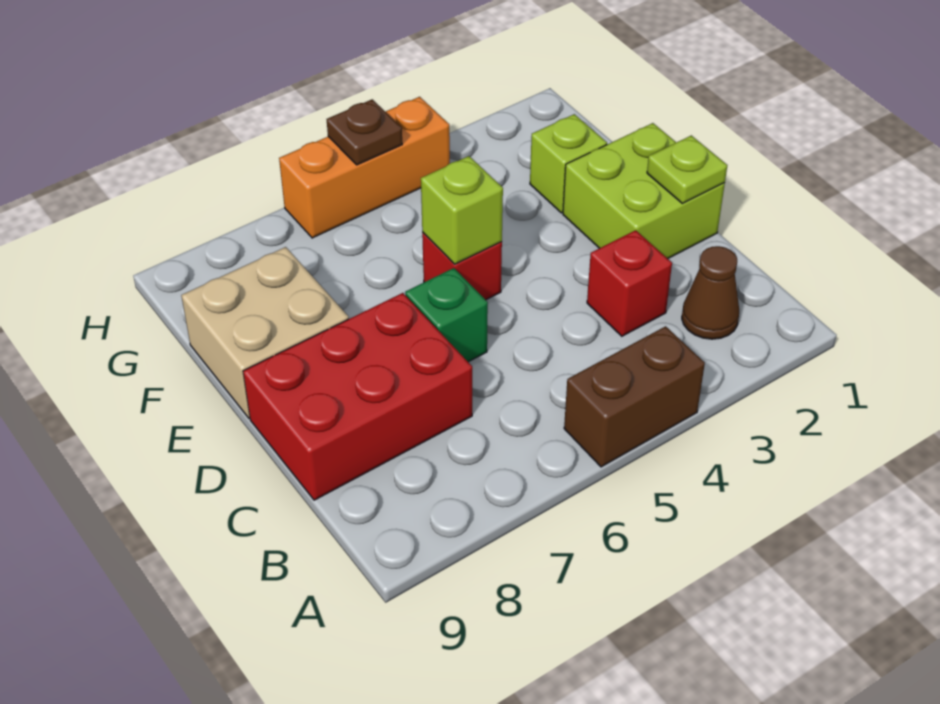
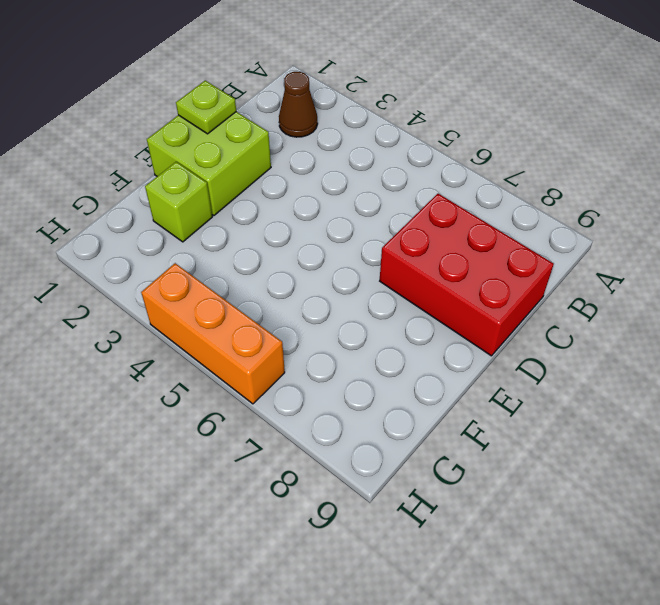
none -> brown 1x2 brick [564,326,705,467]
none -> red 1x1 brick [587,230,672,336]
none -> green 1x1 brick [405,268,488,362]

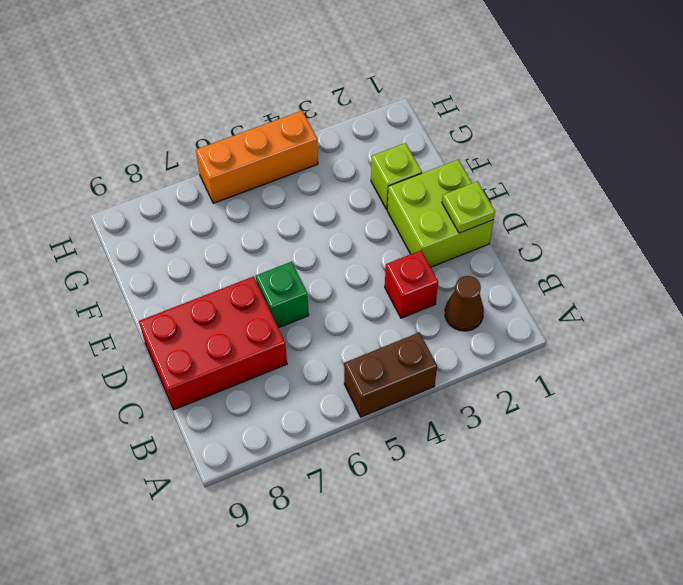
none -> red 1x1 brick [422,232,502,300]
none -> tan 2x2 brick [181,247,349,418]
none -> lime 1x1 brick [421,156,503,264]

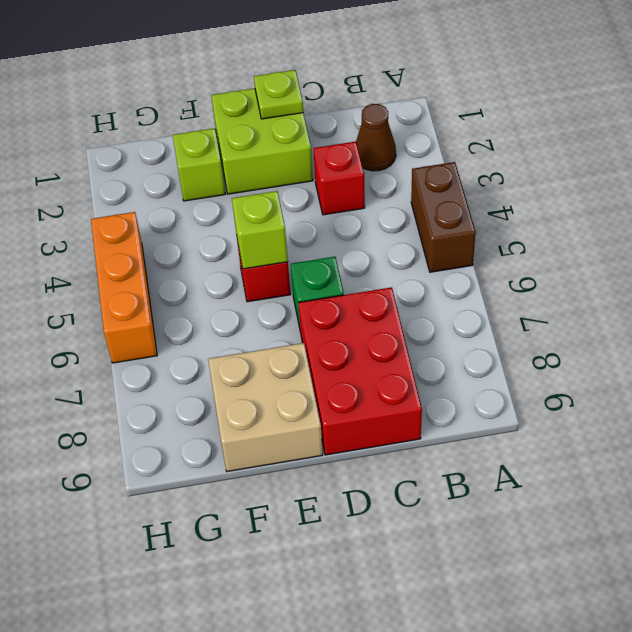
none -> brown 1x1 plate [327,99,402,165]

